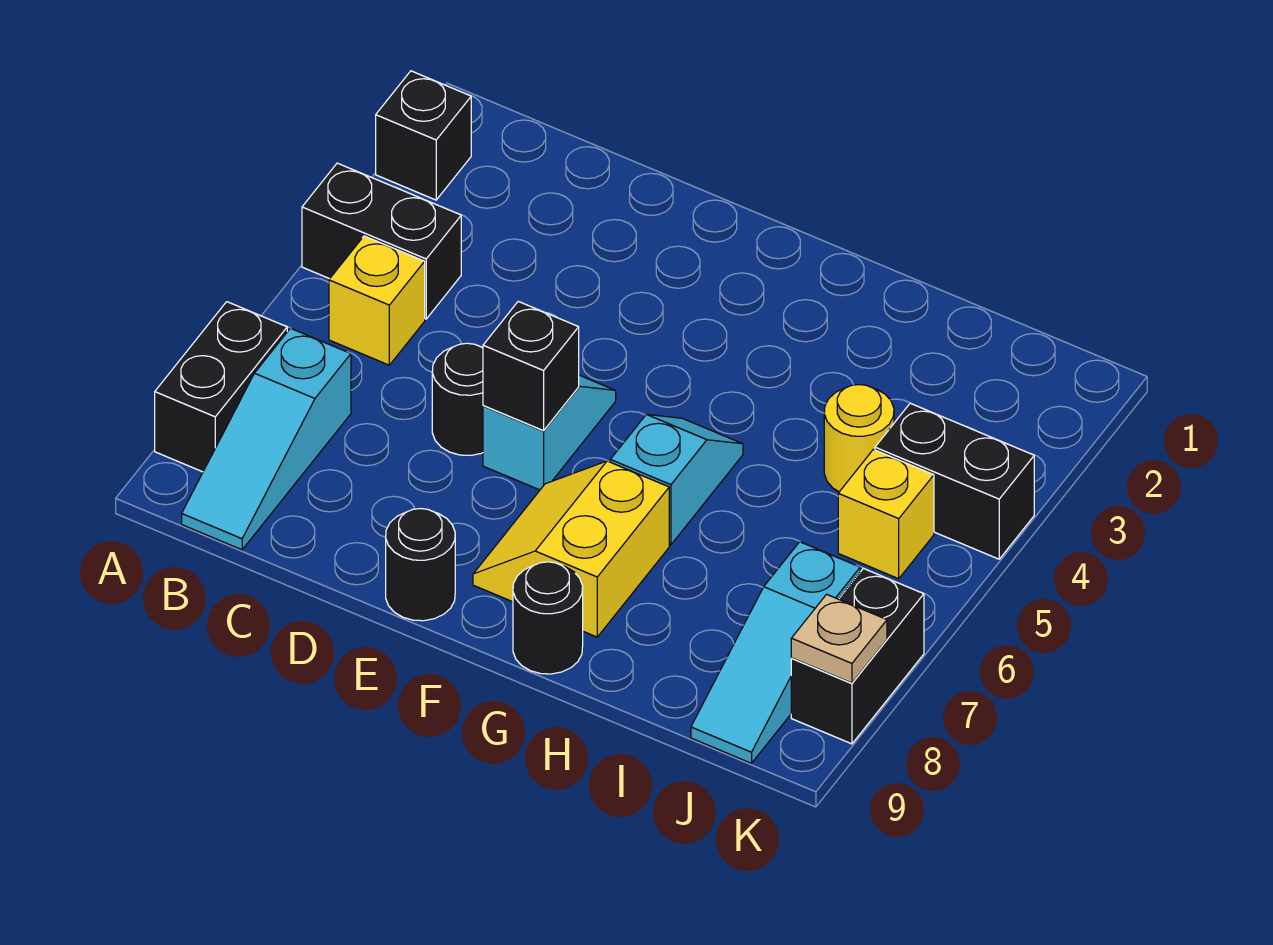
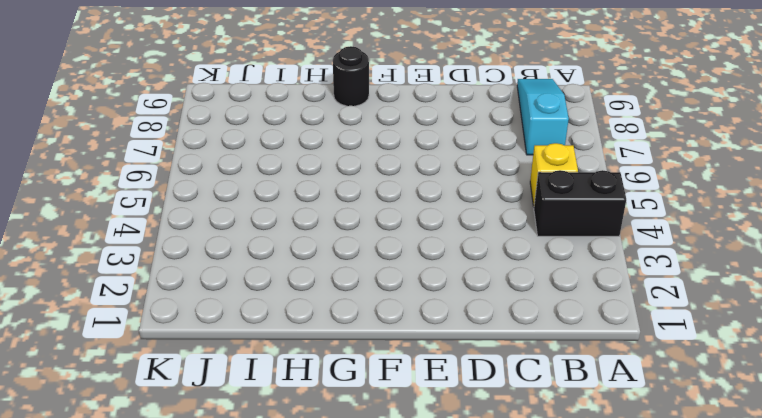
none -> black 1x1 brick [376,71,471,200]
none -> black 1x2 brick [155,302,287,472]
none -> black 1x1 round brick [432,343,483,455]

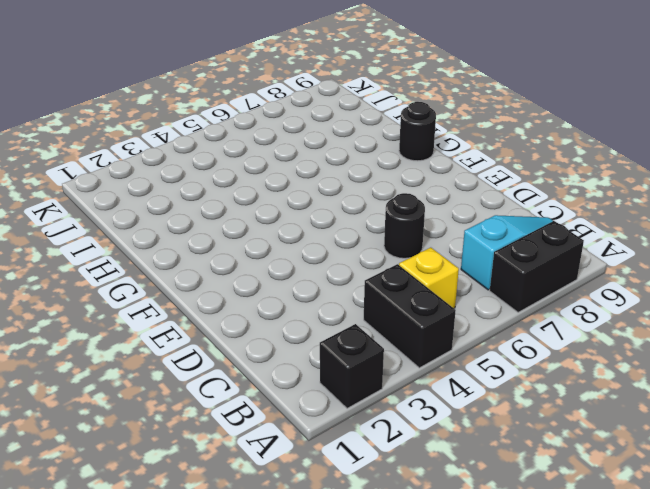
none -> cyan 1x2 slope [483,375,616,490]
none -> black 1x1 round brick [386,509,455,621]
none -> yellow 2x2 slope [473,461,669,637]

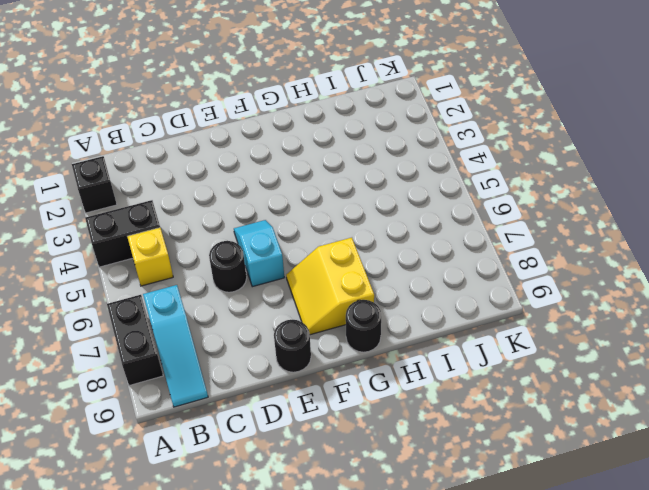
none -> cyan 1x2 slope [610,414,743,545]
none -> yellow 1x1 round brick [824,385,894,492]
none -> black 1x2 brick [875,403,1034,559]

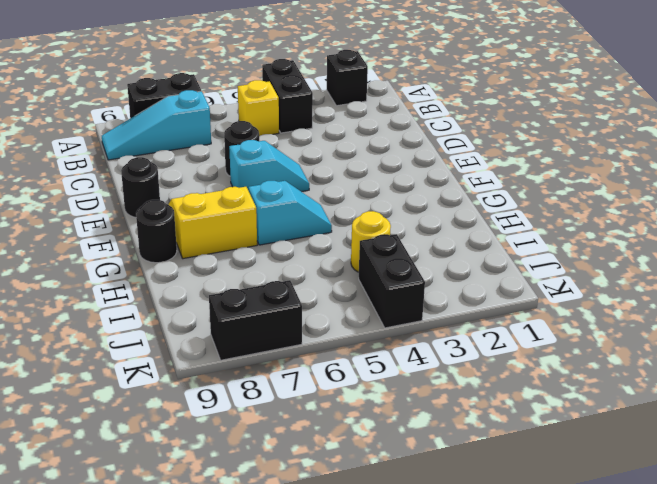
none -> yellow 1x1 brick [838,449,934,579]
none -> cyan 1x3 slope [691,542,860,763]
none -> black 1x1 brick [483,301,579,431]

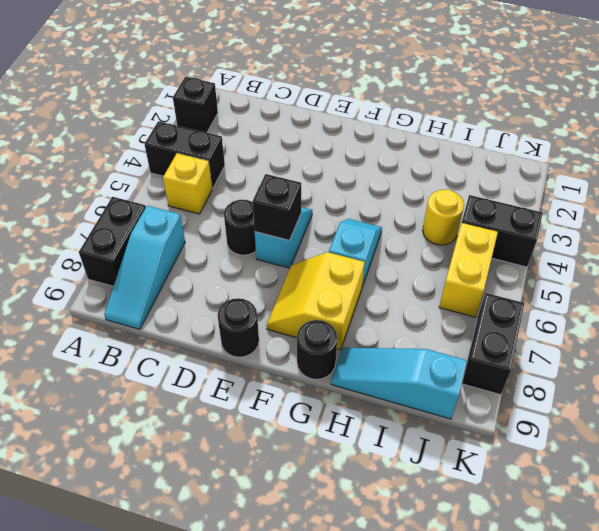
cyan 1x3 slope [331,348,467,419] -> cyan 1x3 slope turned to [691,542,860,763]
yellow 1x2 brick [439,223,498,317] -> yellow 1x1 brick [838,449,934,579]
none -> tan 1x1 plate [791,594,887,683]

